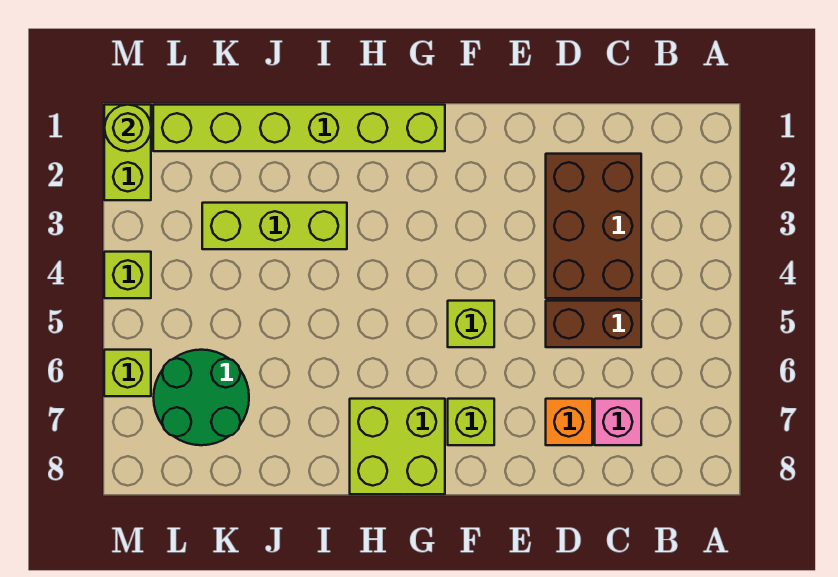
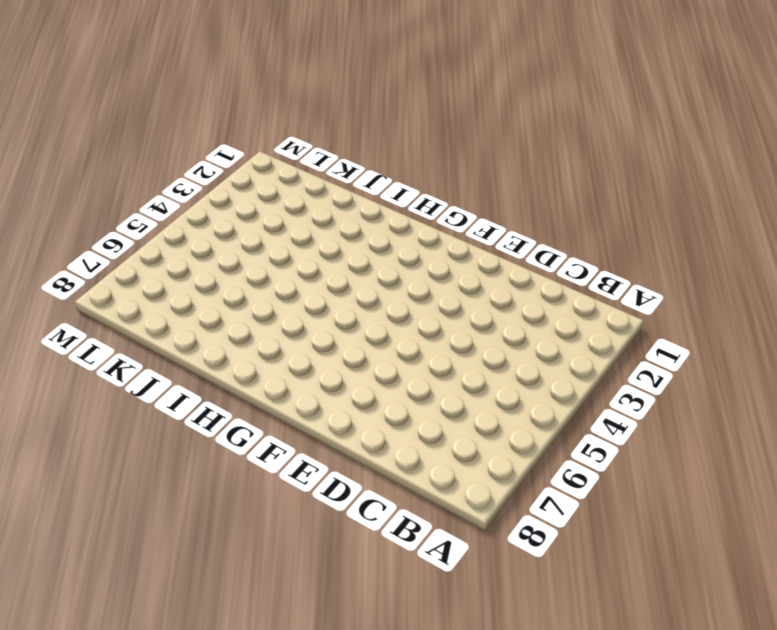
none -> brown 2x3 brick [546,154,641,298]
none -> brown 1x2 brick [546,301,641,347]
none -> pink 1x1 brick [595,399,641,445]

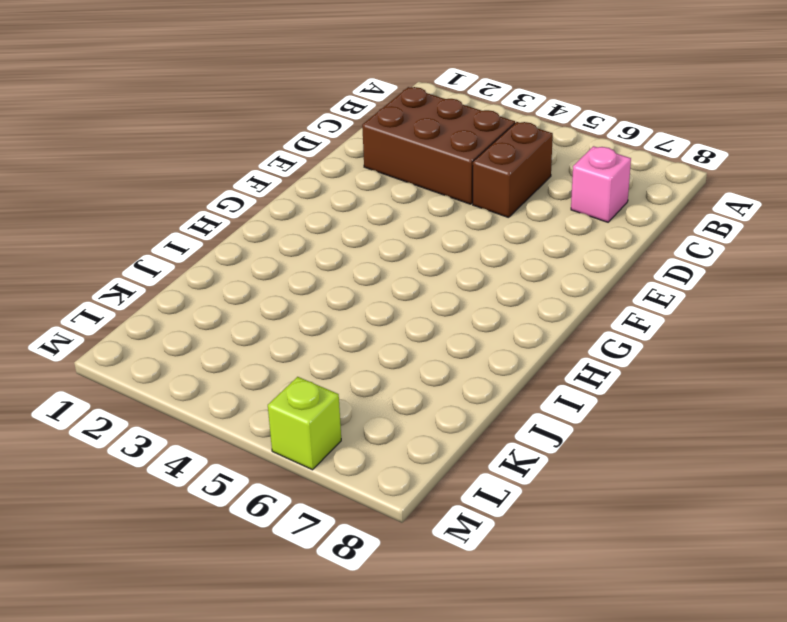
none -> orange 1x1 brick [546,399,592,445]
none -> lime 1x1 brick [448,301,494,347]
none -> lime 1x1 brick [448,399,494,445]

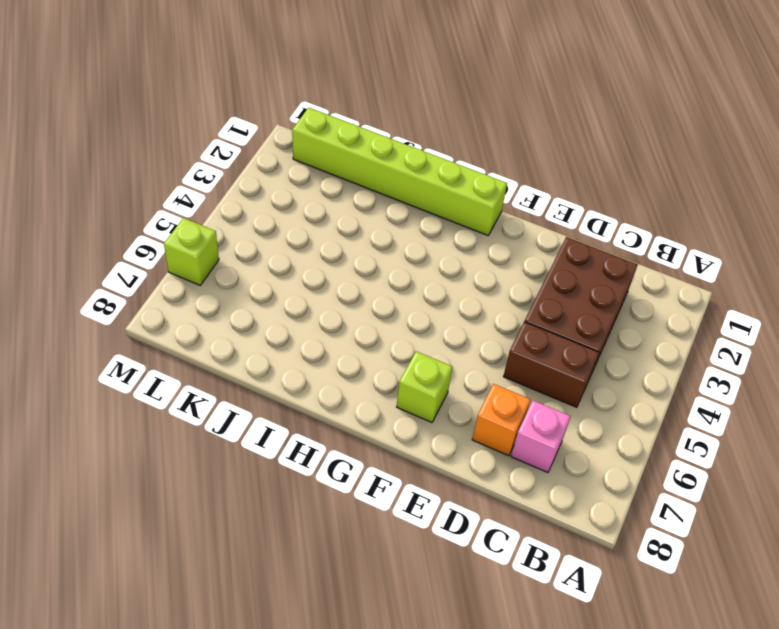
none -> lime 1x1 brick [448,301,494,347]
none -> lime 2x2 brick [350,399,445,494]
none -> lime 1x3 brick [202,203,347,249]

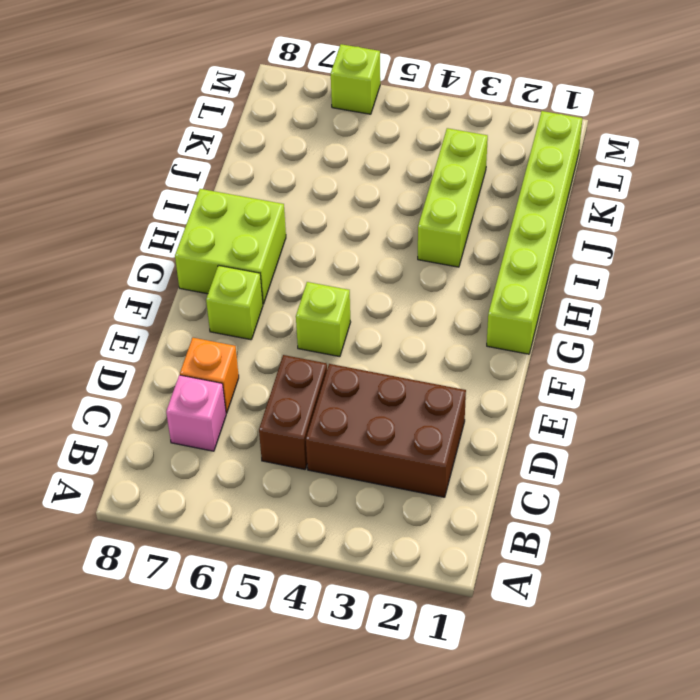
none -> green 2x2 round brick [154,350,249,445]
none -> lime 1x2 brick [104,105,151,200]
none -> lime 1x1 brick [104,252,151,298]

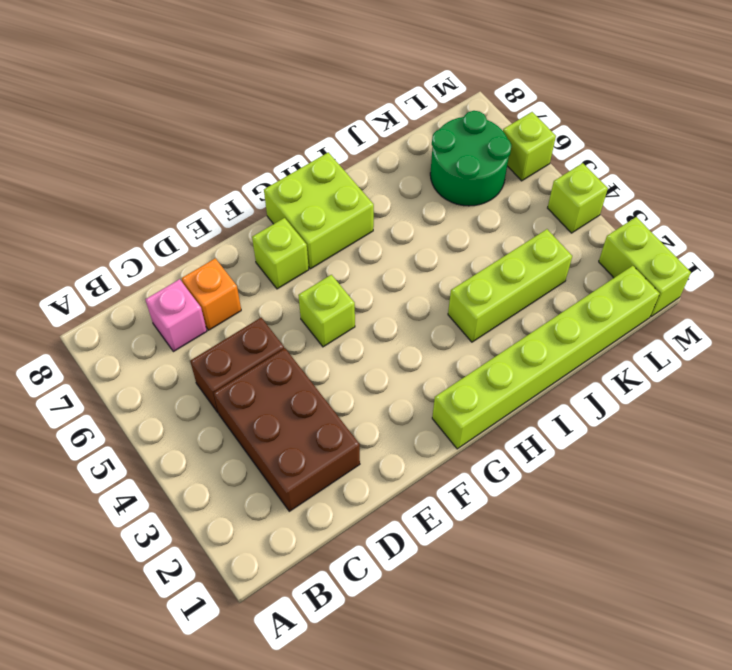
none -> lime 1x1 round brick [104,105,151,151]

